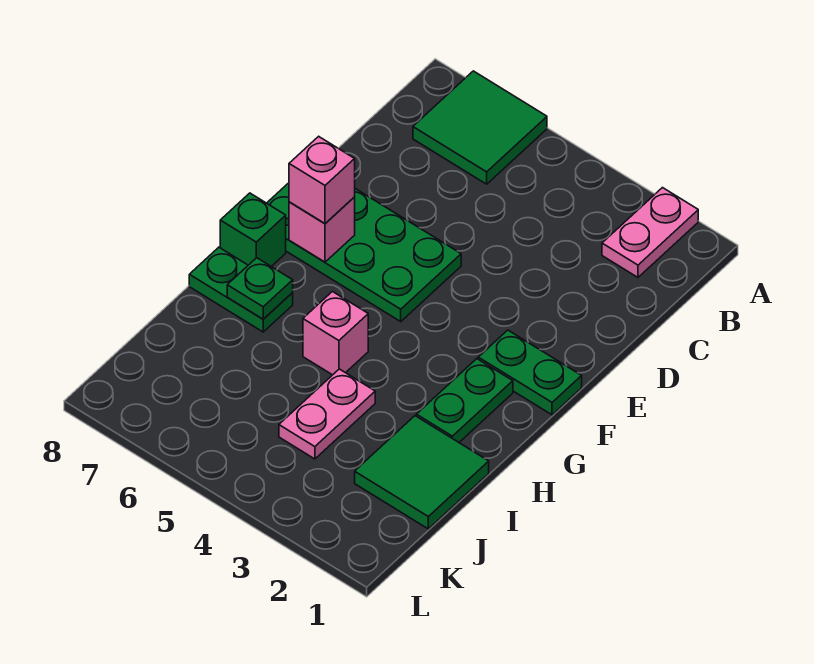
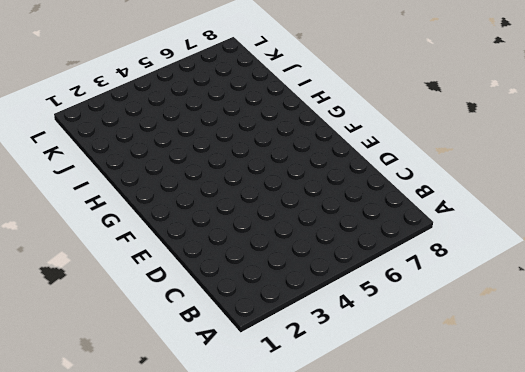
none -> pink 1x2 plate [602,188,698,277]
none -> green 2x2 tile [413,71,547,184]
none -> green 2x4 plate [267,183,461,321]

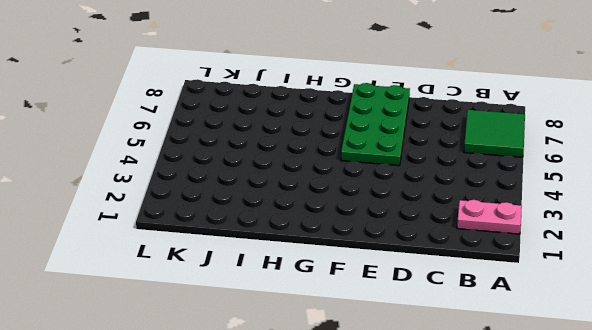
none -> green 1x2 plate [478,330,582,415]
none -> green 1x2 plate [416,359,513,442]
none -> green 1x1 brick [220,193,286,266]

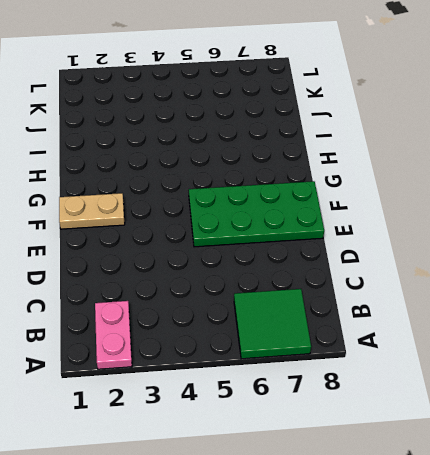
tan 1x2 plate [59,193,125,229] -> green 1x2 plate [478,330,582,415]
none -> green 1x2 plate [416,359,513,442]
none -> green 1x1 brick [220,193,286,266]
none -> pink 1x1 brick [303,292,368,375]

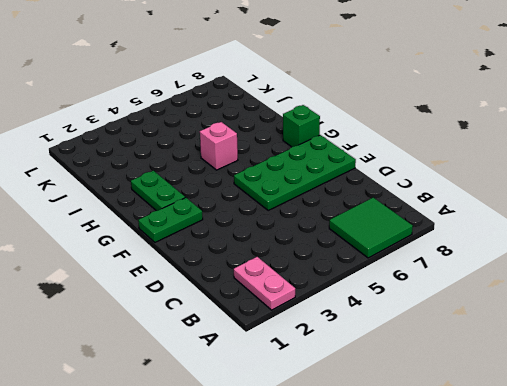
none -> green 1x2 plate [189,247,293,332]
none -> green 2x2 tile [355,416,489,529]
none -> pink 1x2 plate [279,369,375,459]

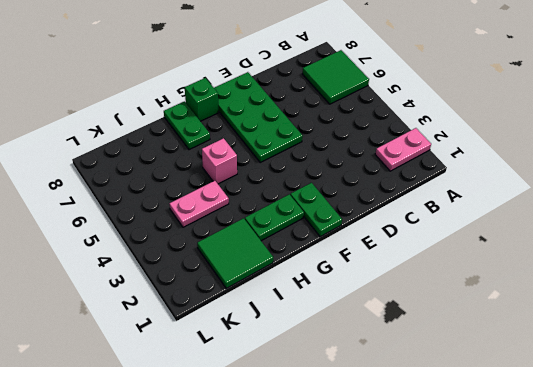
none -> pink 1x1 brick [289,197,355,262]
none -> green 1x1 plate [227,258,293,319]
none -> pink 1x1 brick [289,136,355,224]

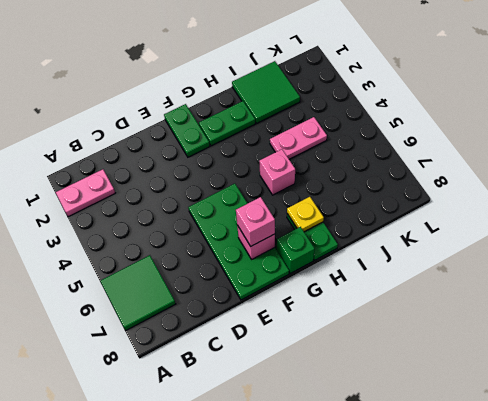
yellow 1x1 plate [287,197,324,232] -> green 1x1 plate [227,258,293,319]

